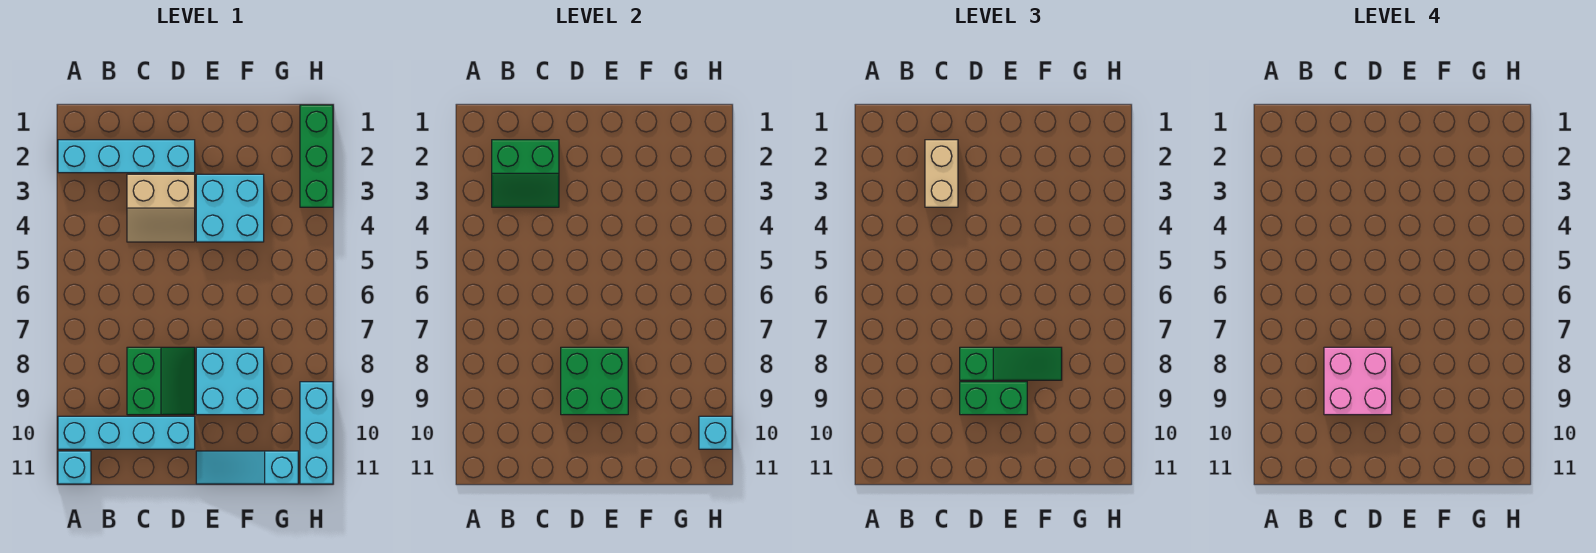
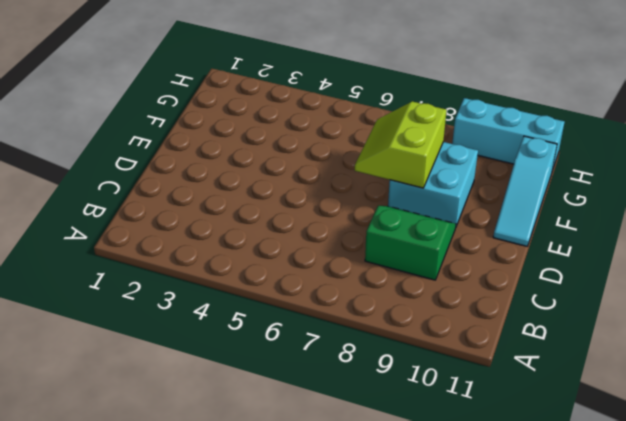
lime 2x2 slope [355,101,447,188] -> green 2x2 brick [561,347,628,415]
none -> cyan 1x4 brick [58,140,195,173]
none -> cyan 1x4 brick [58,416,195,449]
none -> cyan 1x1 brick [58,451,91,484]

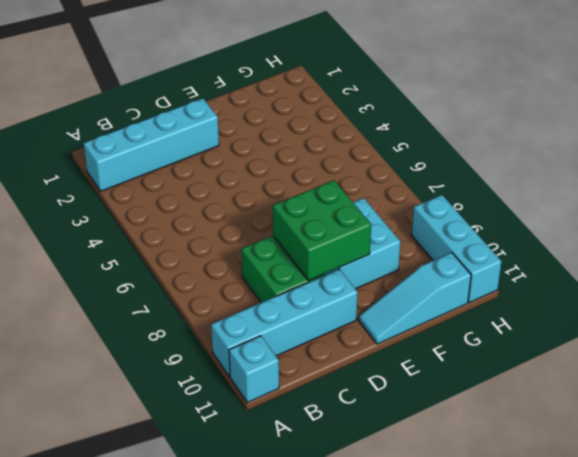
none -> tan 2x2 slope [127,174,195,242]
none -> cyan 2x2 brick [196,174,264,242]
none -> green 1x3 brick [300,105,333,207]

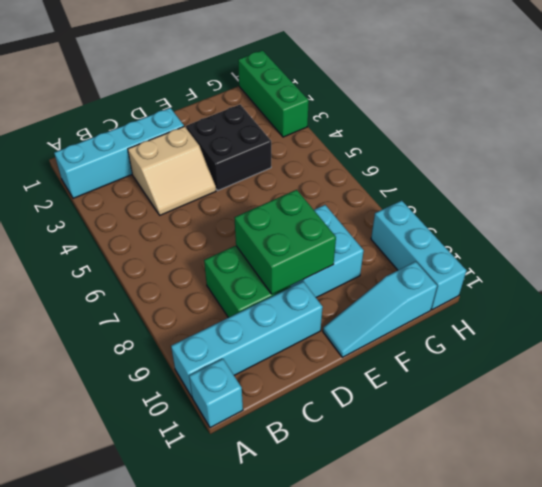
black 2x2 brick [186,105,271,191] -> cyan 2x2 brick [196,174,264,242]
none -> green 2x2 slope [492,140,559,207]
none -> cyan 1x1 brick [699,416,732,449]
none -> tan 1x2 brick [925,140,958,207]

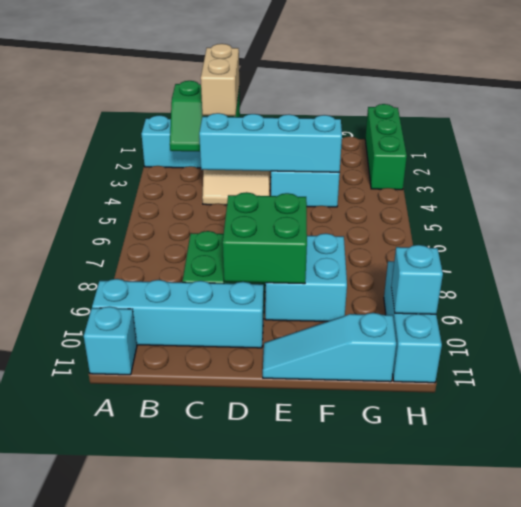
cyan 1x4 brick [199,113,342,172] -> none
none -> green 1x3 slope [960,347,1062,380]
none -> green 1x2 brick [960,382,1027,415]
none -> pink 2x2 brick [1324,347,1392,415]

